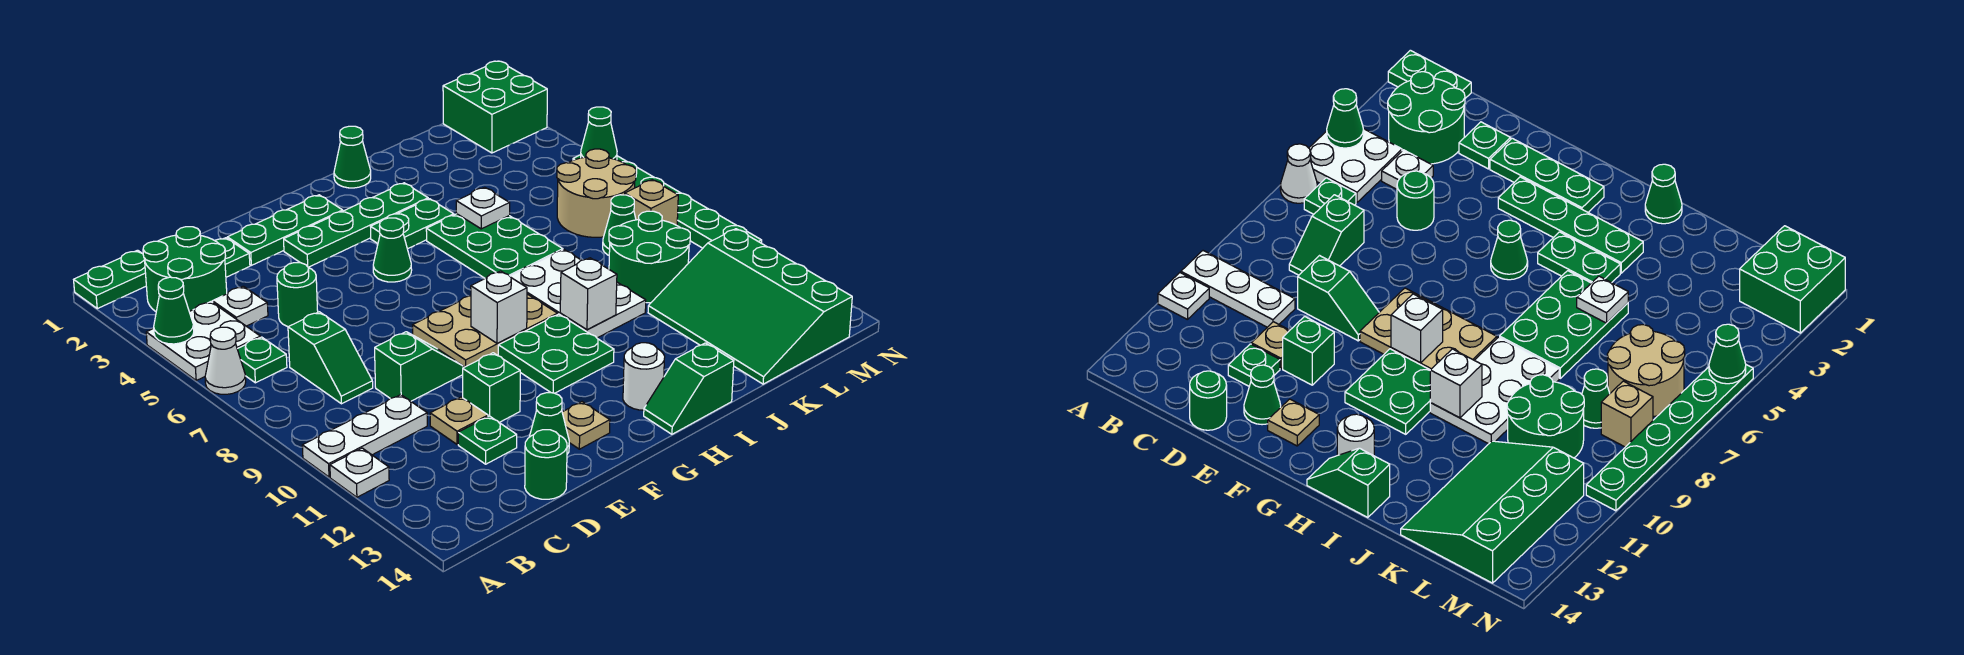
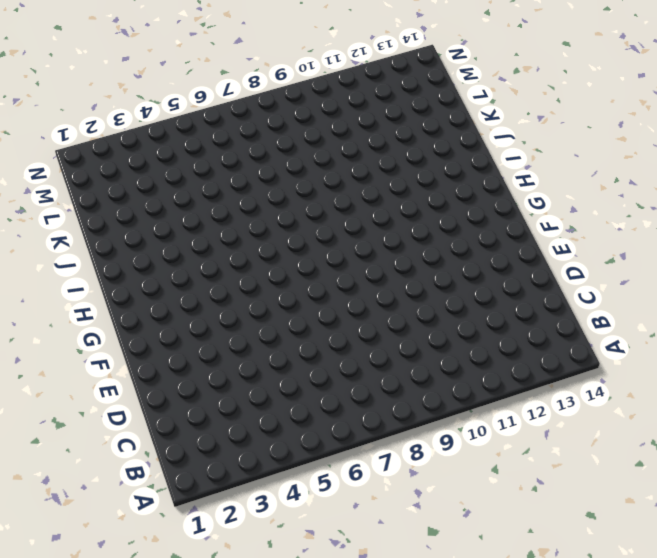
none -> green 1x2 plate [74,250,146,309]
none -> white 2x2 plate [146,302,260,380]
none -> white 1x1 cone [205,327,246,394]
none -> white 1x3 plate [302,395,427,477]

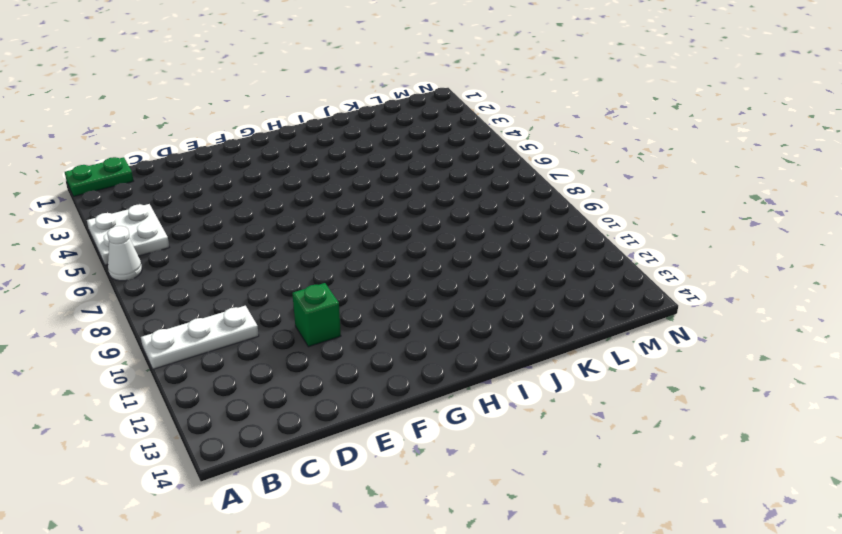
none -> white 1x1 plate [330,448,389,497]
none -> green 2x2 round brick [143,227,227,312]
none -> green 1x1 plate [237,337,287,383]
none -> white 1x1 plate [213,286,268,326]

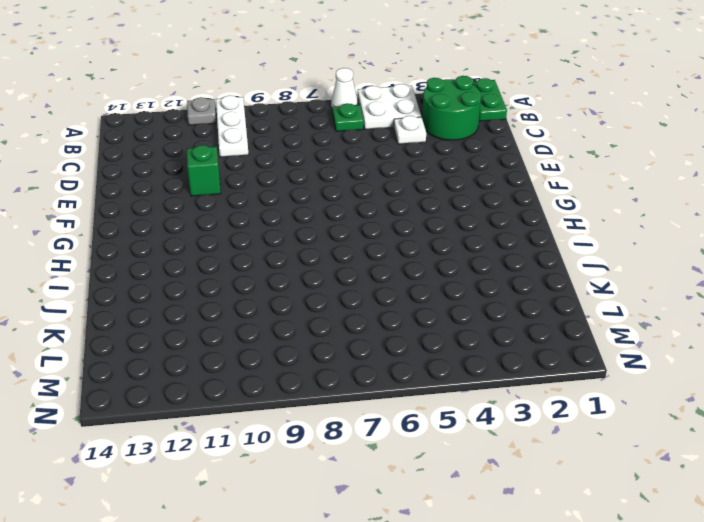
grey 1x1 plate [187,97,216,125] -> white 1x1 plate [330,448,389,497]
none -> green 1x2 slope [288,312,373,404]
none -> green 1x1 plate [215,238,250,277]
none -> green 1x1 round brick [277,263,318,327]
none -> green 1x2 slope [375,332,464,401]

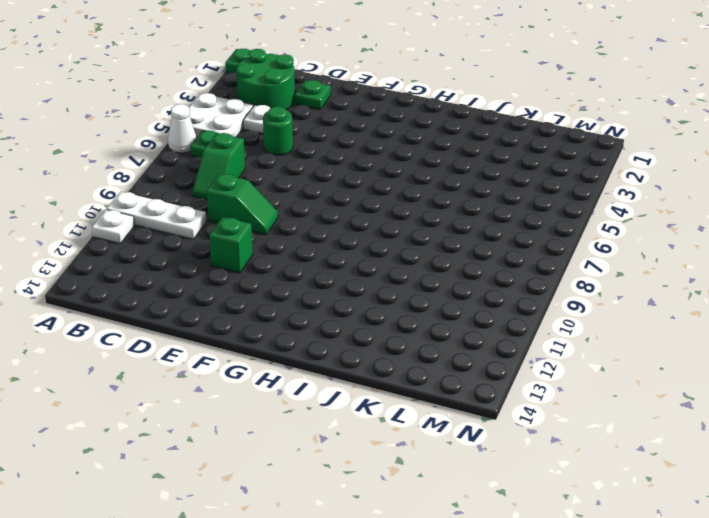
none -> tan 1x1 plate [430,397,488,445]
none -> green 1x1 plate [458,416,517,464]
none -> green 1x1 round brick [525,430,567,499]
none -> green 1x3 plate [227,195,343,265]

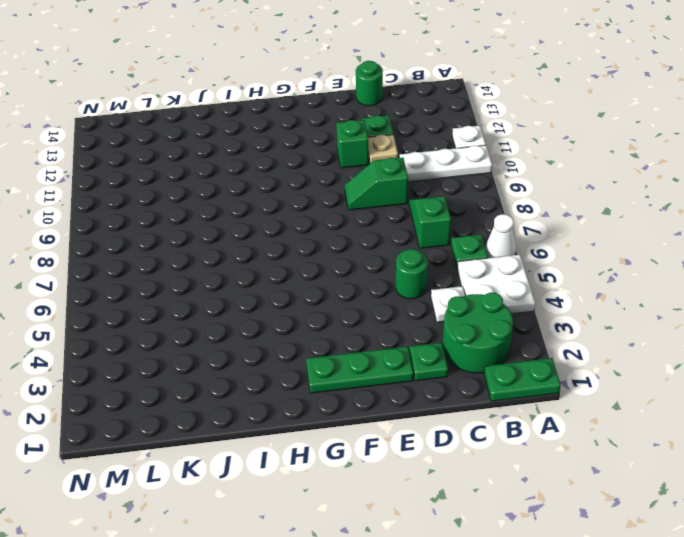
none -> green 1x1 cone [529,393,569,454]
none -> green 1x4 plate [284,183,428,267]
none -> tan 2x3 plate [413,294,557,367]
none -> tan 1x1 plate [562,402,610,449]

